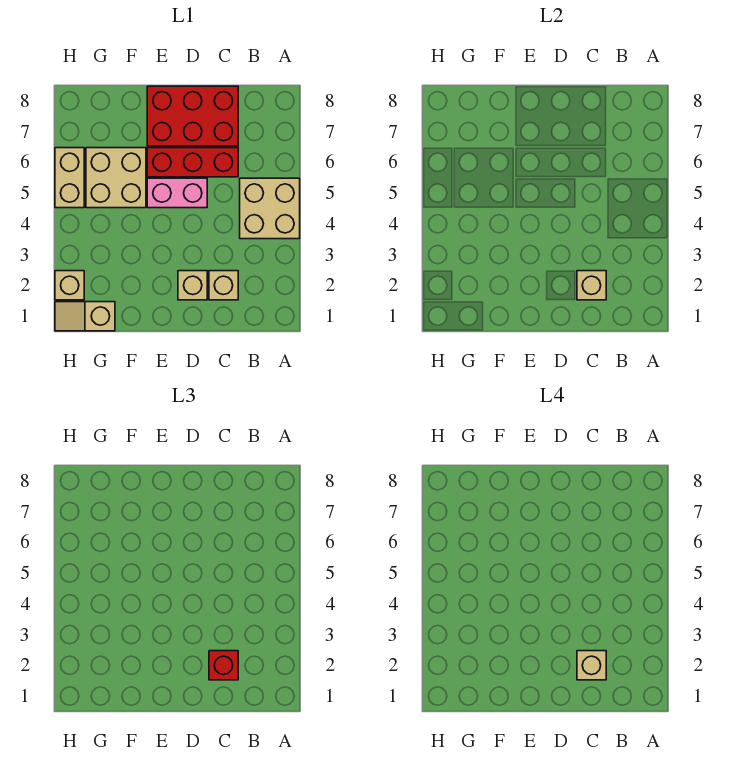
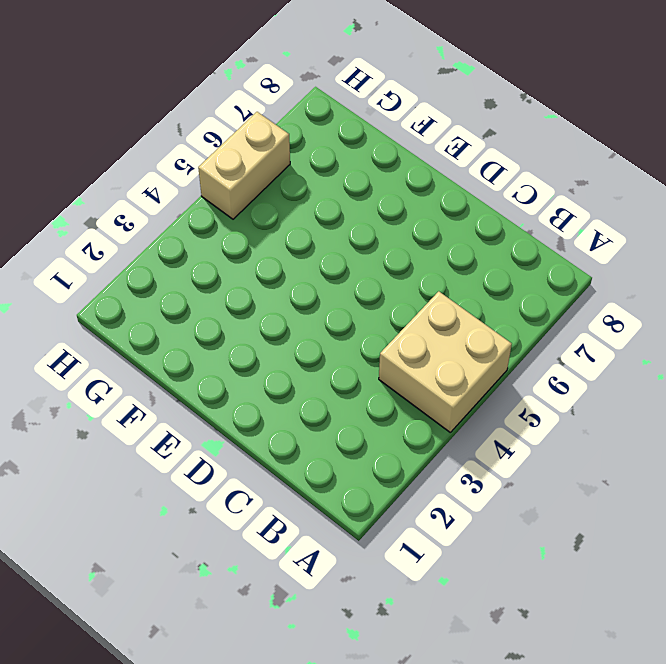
none -> tan 1x1 brick [209,271,238,300]
none -> red 1x3 brick [147,148,238,177]
none -> red 2x3 brick [147,86,238,146]

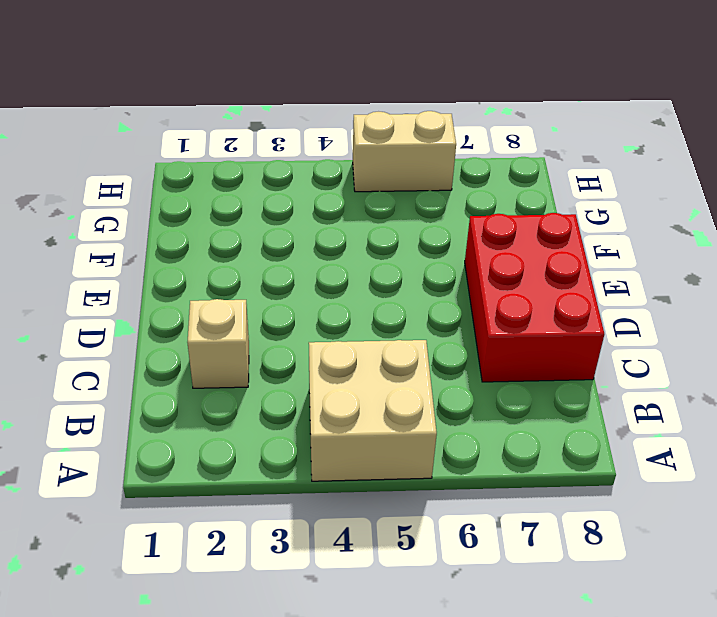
none -> red 1x3 brick [147,148,238,177]
none -> tan 1x1 brick [178,271,207,300]
none -> pink 1x2 brick [147,178,207,208]

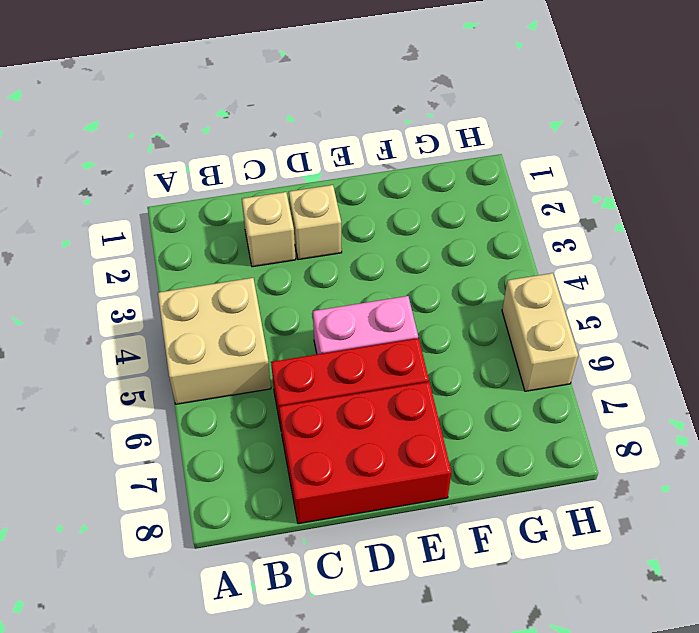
none -> tan 2x2 brick [86,148,146,208]
none -> tan 1x2 slope [55,302,115,331]
none -> tan 1x1 brick [55,271,84,300]

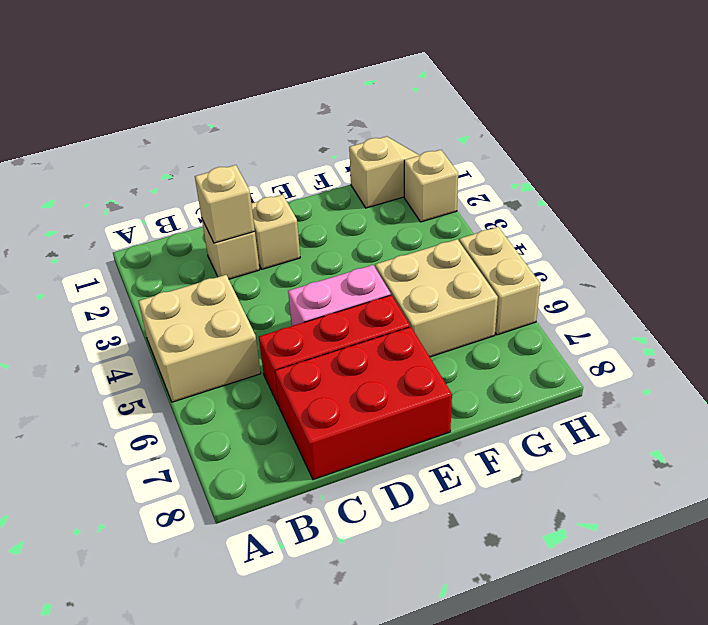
none -> red 1x1 brick [209,651,238,680]
none -> tan 1x1 brick [577,651,606,680]

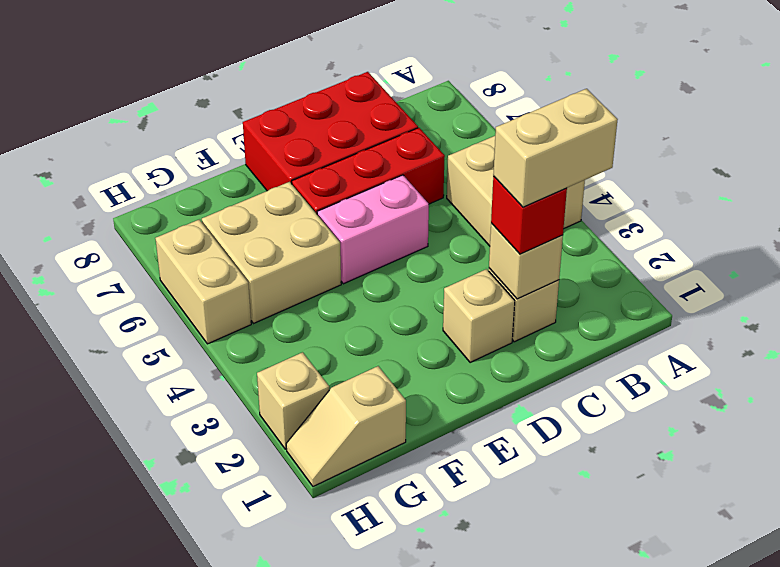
tan 1x2 brick [493,89,618,207] -> tan 1x1 brick [577,651,606,680]

